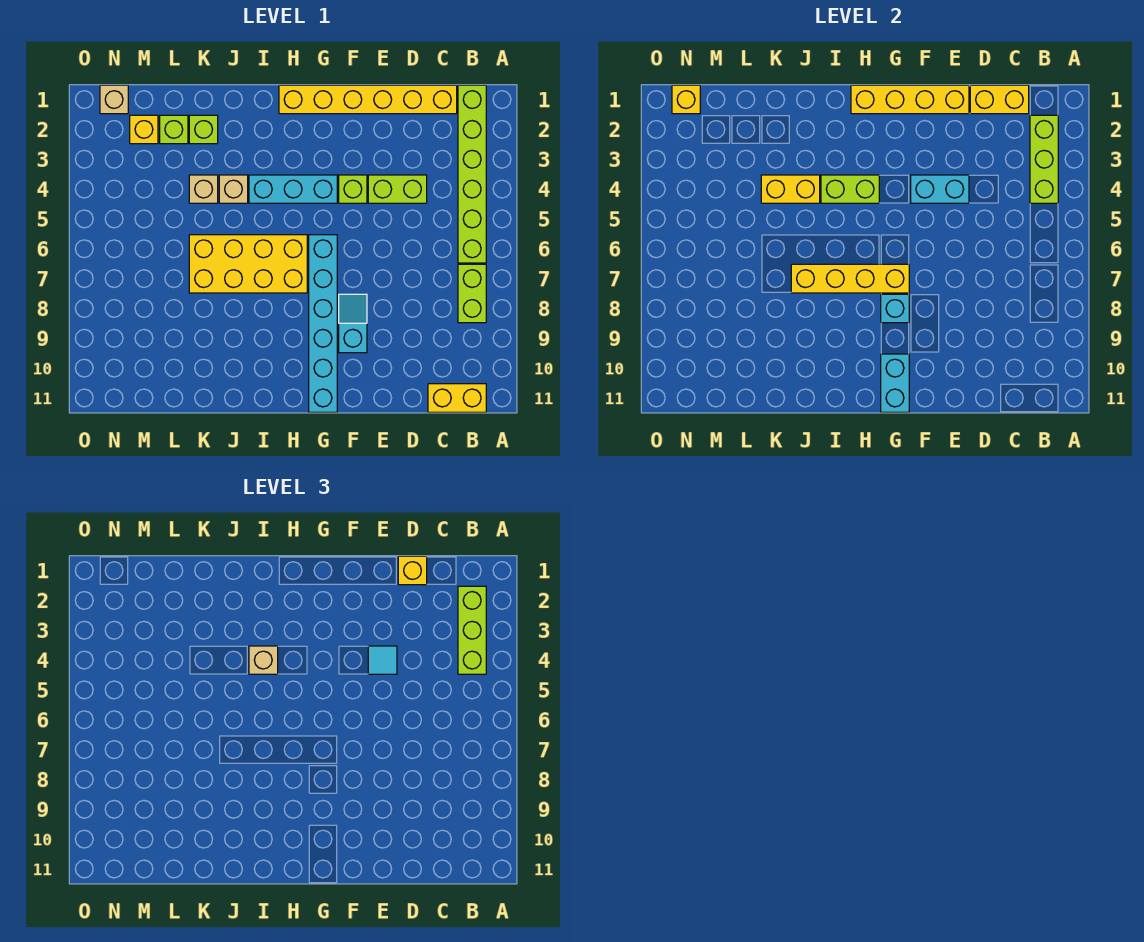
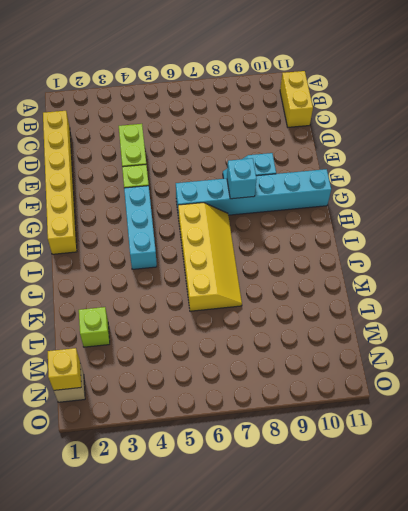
yellow 2x4 slope [178,203,242,311] -> yellow 2x4 brick [189,235,307,293]
none -> lime 1x6 brick [458,85,486,263]
none -> lime 1x2 brick [458,264,486,323]
none -> tan 1x1 brick [219,175,248,203]
none -> lime 1x1 brick [189,115,218,144]

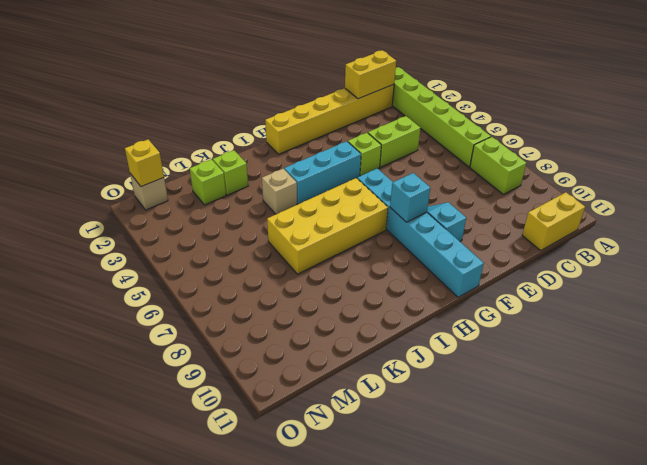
none -> tan 1x1 brick [189,175,218,203]
none -> yellow 1x1 brick [130,115,158,144]
none -> lime 1x3 brick [1030,115,1058,203]
none -> yellow 1x4 brick [851,85,969,114]

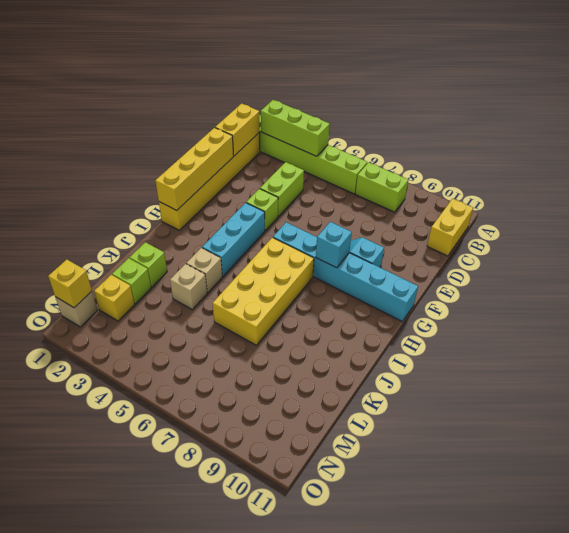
none -> cyan 1x2 brick [911,175,969,203]
none -> yellow 1x4 brick [791,264,909,293]
none -> cyan 1x2 brick [881,354,909,412]
none -> lime 1x2 brick [821,175,879,203]

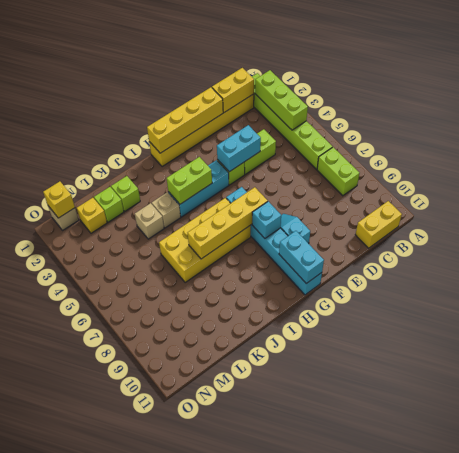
none -> yellow 1x2 brick [761,175,820,203]
none -> lime 1x3 brick [458,586,486,674]
none -> yellow 1x1 brick [398,556,427,585]
none -> cyan 1x1 tile [368,646,397,674]

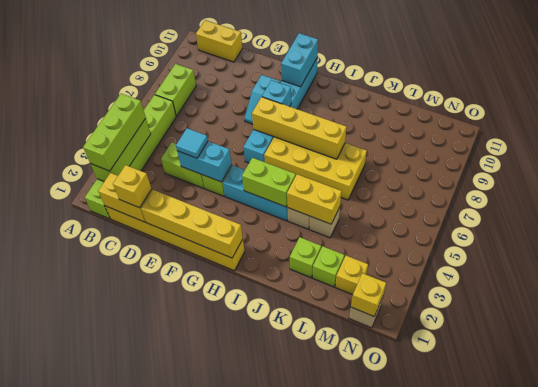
none -> tan 1x1 brick [249,646,278,674]

